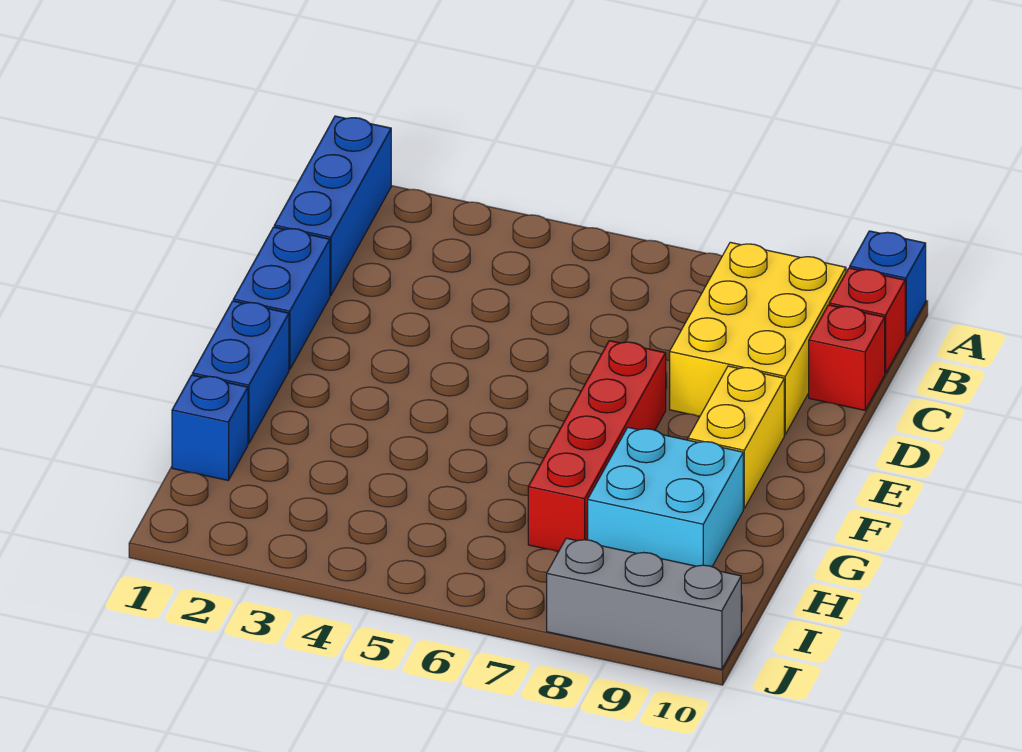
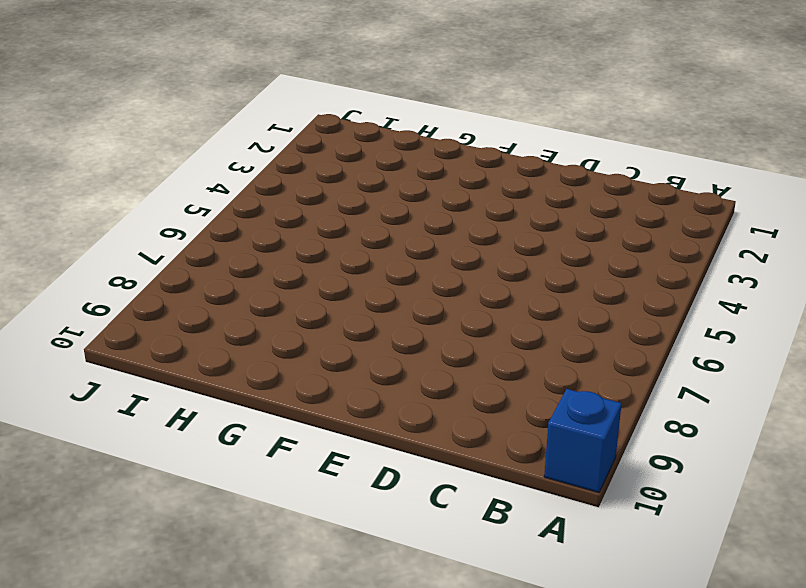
none -> blue 1x3 brick [274,116,391,296]
none -> yellow 2x3 brick [670,242,846,435]
none -> red 1x1 brick [829,268,905,373]

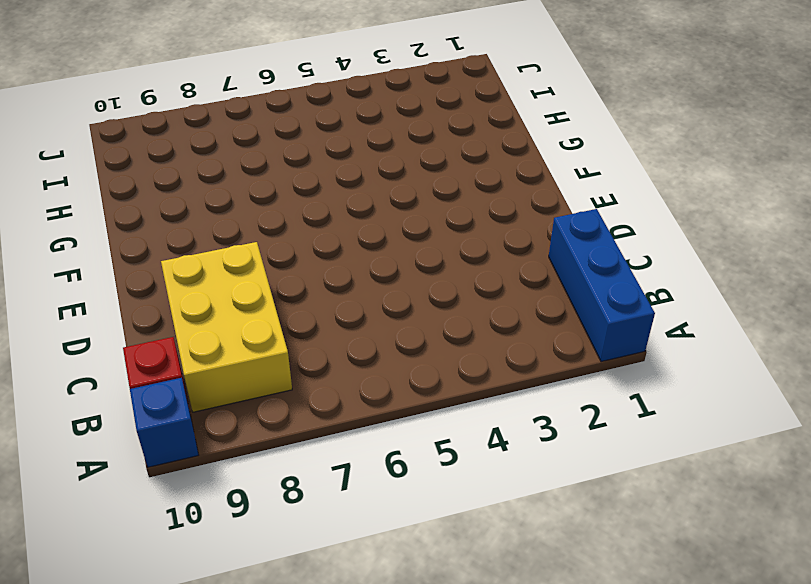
none -> red 1x1 brick [809,305,885,410]
none -> blue 1x2 brick [233,227,330,370]
none -> red 1x4 brick [528,341,666,552]

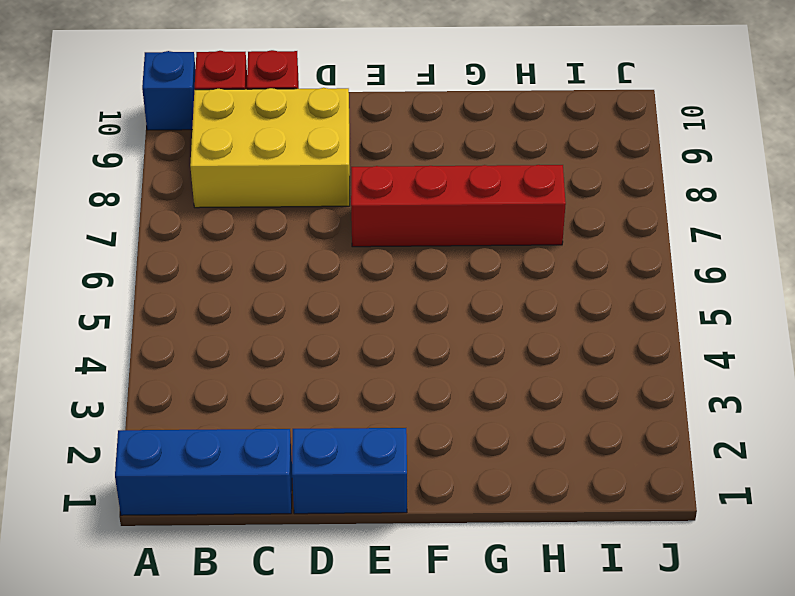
none -> yellow 1x2 brick [688,366,784,509]
none -> blue 1x2 brick [192,301,289,444]
none -> cyan 2x2 brick [588,427,743,567]

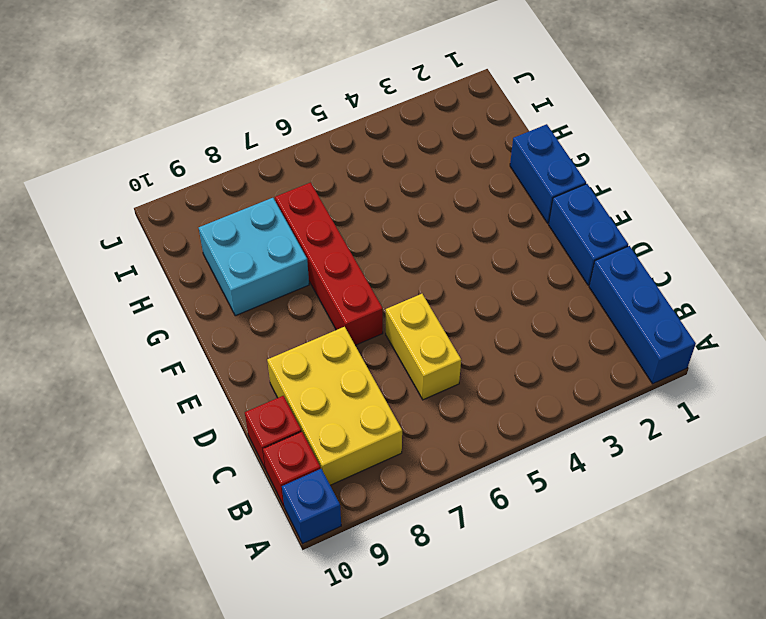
yellow 1x2 brick [386,294,461,400] -> yellow 1x2 brick moved to [688,366,784,509]
none -> blue 1x1 brick [172,375,248,480]
none -> grey 1x3 brick [547,538,741,669]

